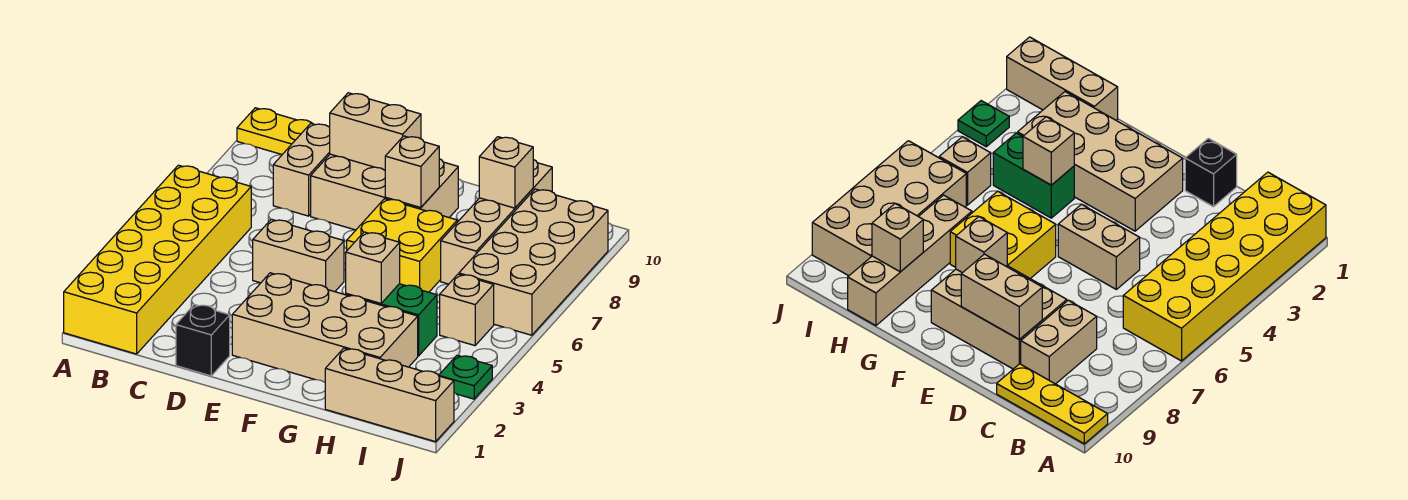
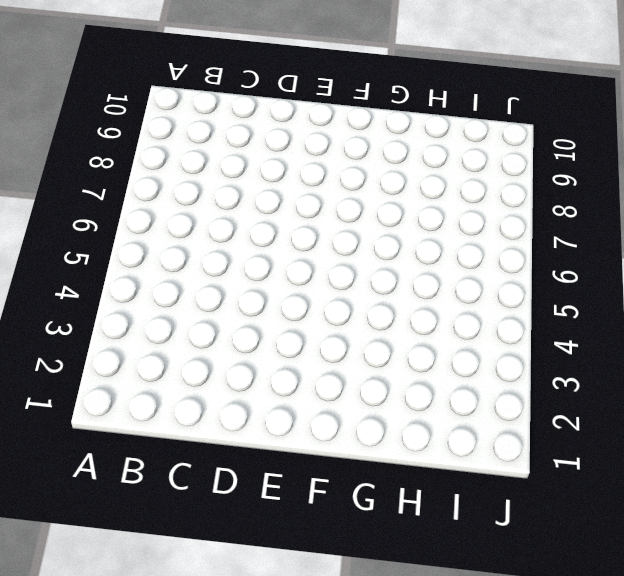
none -> yellow 2x6 brick [64,165,251,354]
none -> yellow 1x3 plate [237,108,311,155]
none -> tan 1x2 brick [273,123,330,216]

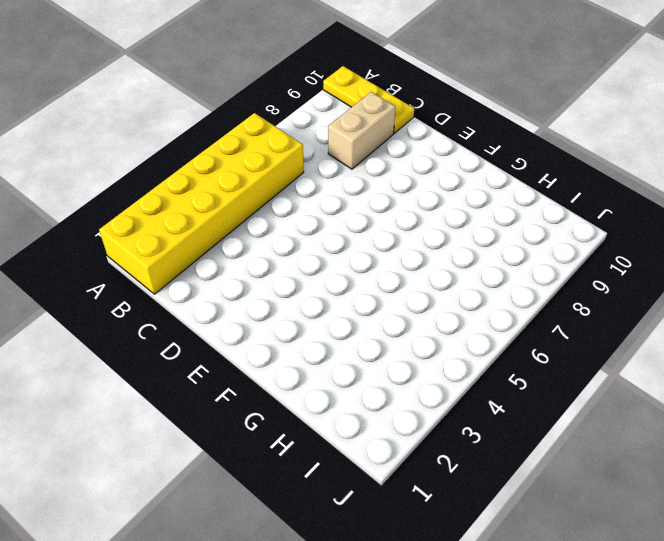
none -> black 1x1 brick [176,304,230,376]
none -> tan 1x2 brick [253,219,344,292]
none -> tan 2x3 brick [311,154,458,230]

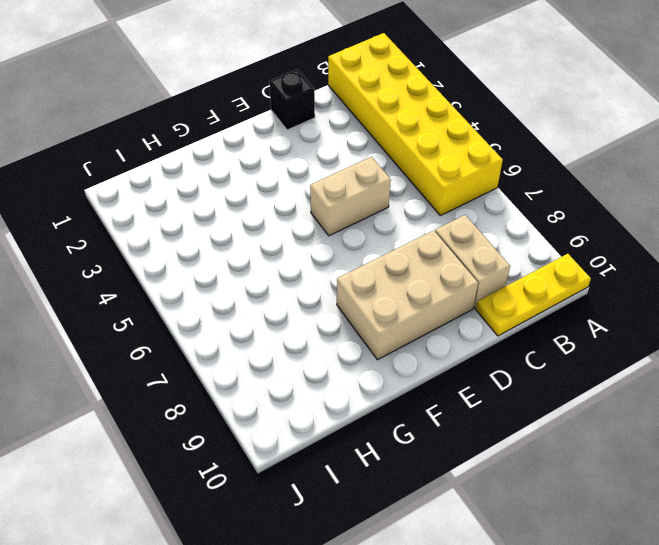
none -> tan 2x4 brick [232,273,418,382]
none -> yellow 2x2 brick [347,199,457,292]
none -> green 1x2 brick [346,284,437,356]

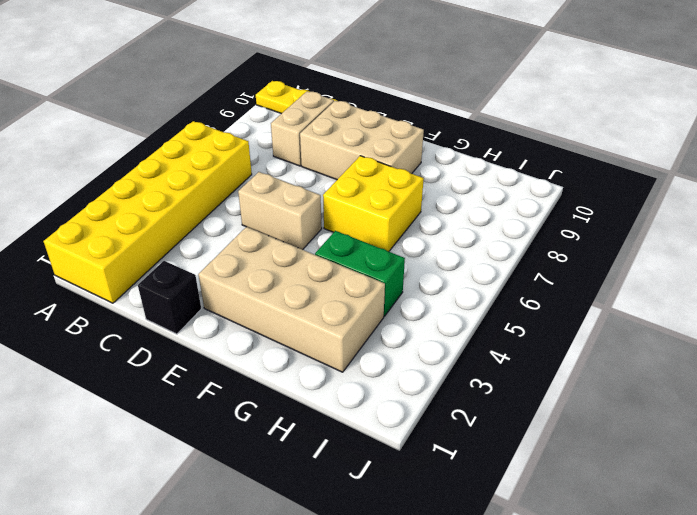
none -> tan 1x3 brick [325,348,454,442]
none -> tan 1x4 brick [441,160,552,284]
none -> tan 1x1 brick [440,274,494,346]

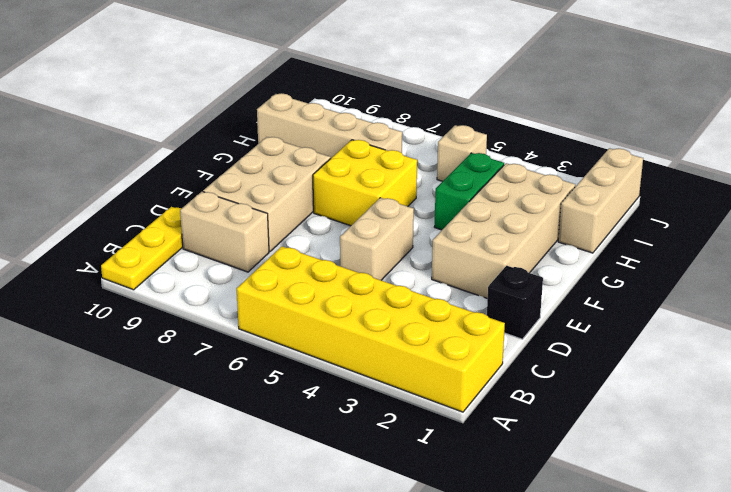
none -> tan 2x4 brick [459,189,608,335]
none -> green 1x1 plate [439,355,492,399]
none -> tan 1x2 brick [330,93,421,170]

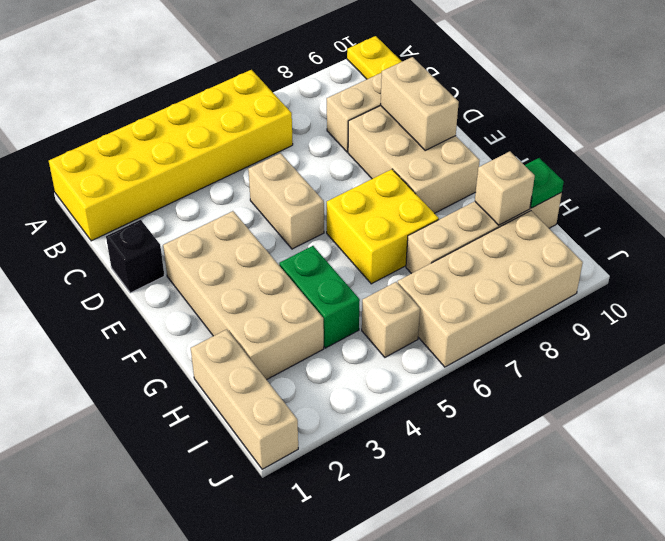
green 1x1 plate [525,158,564,208] -> green 1x1 plate moved to [439,355,492,399]
none -> tan 1x1 brick [385,136,439,208]
none -> tan 1x1 brick [346,232,400,303]

